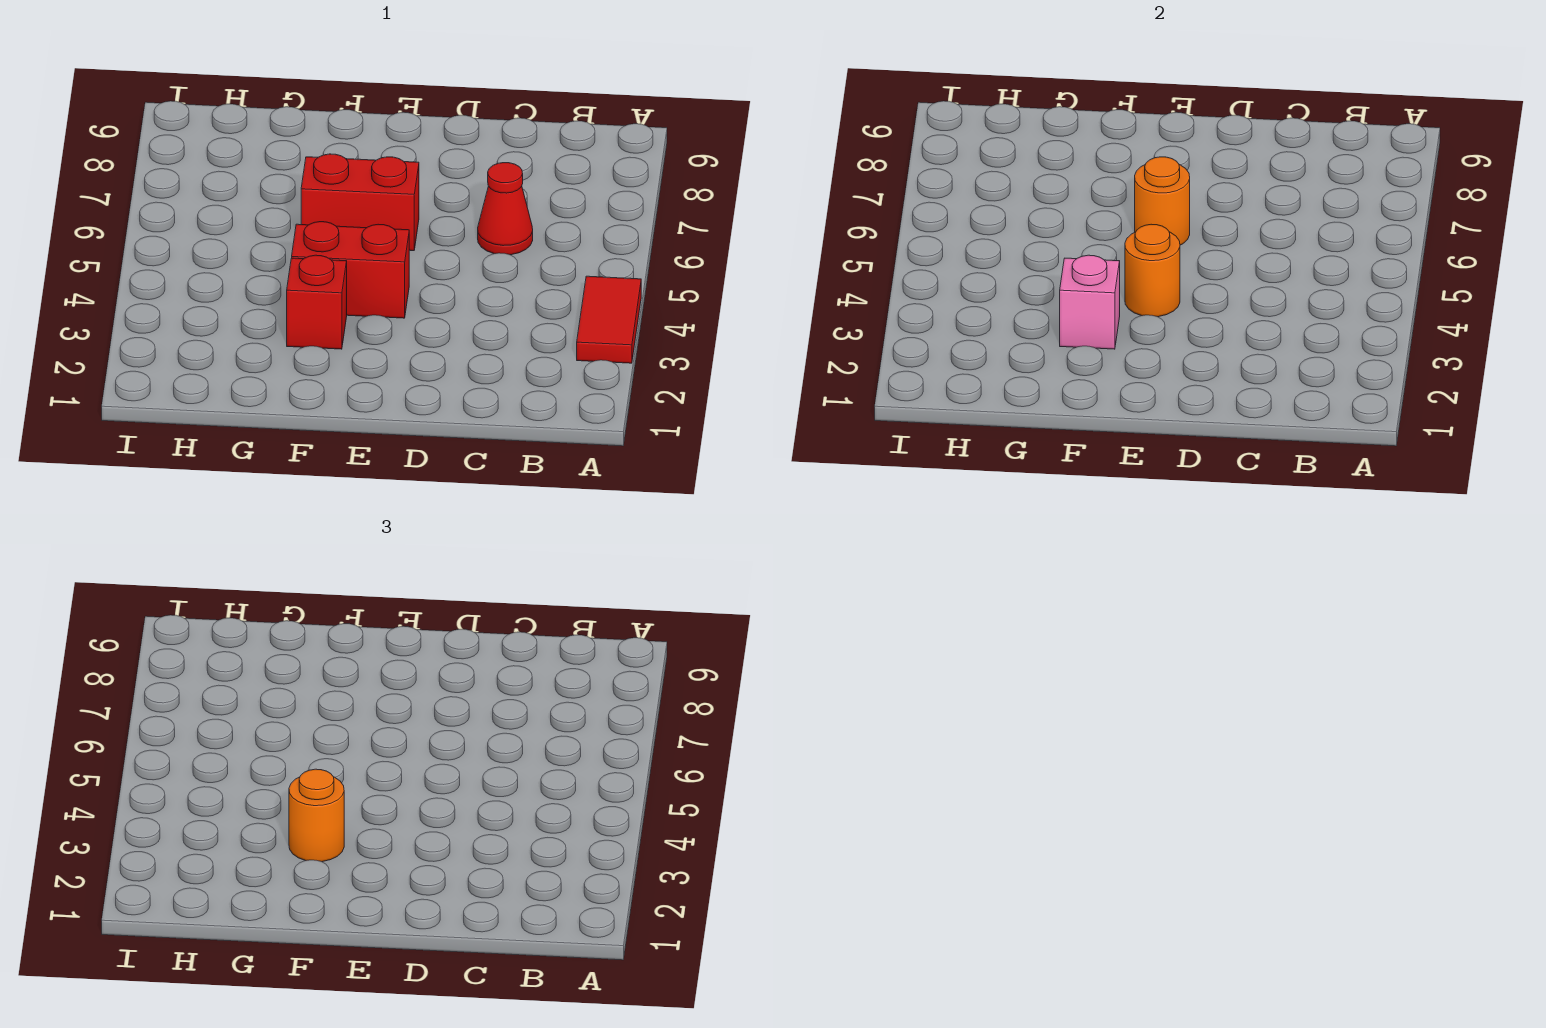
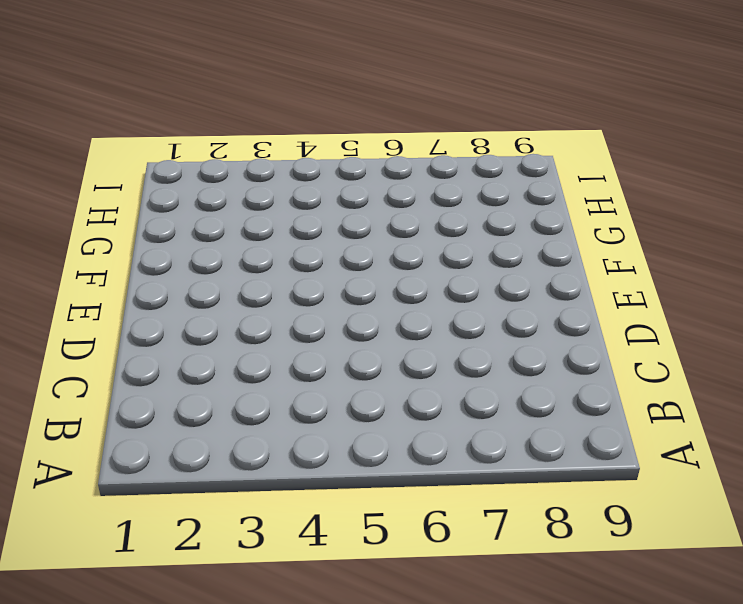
none -> red 1x2 tile [577,276,641,363]
none -> red 1x1 cone [478,163,533,255]

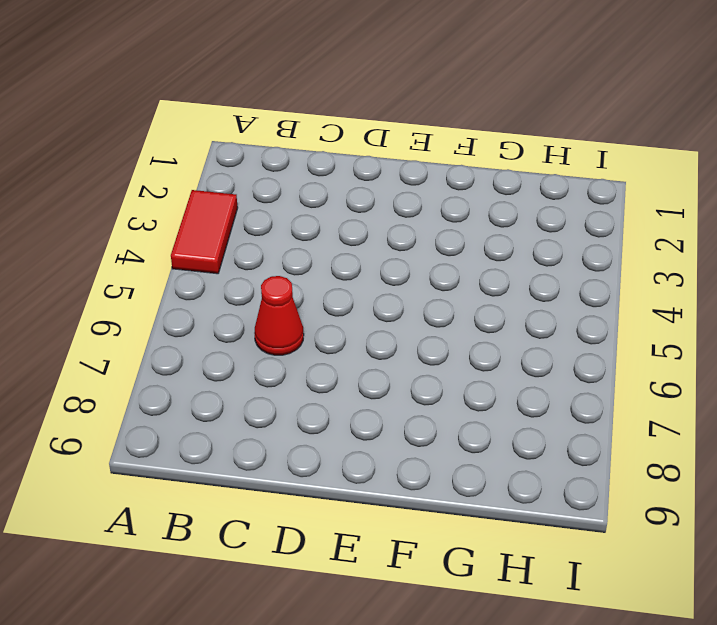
none -> red 1x2 brick [292,222,409,318]
none -> red 1x2 brick [301,154,419,251]

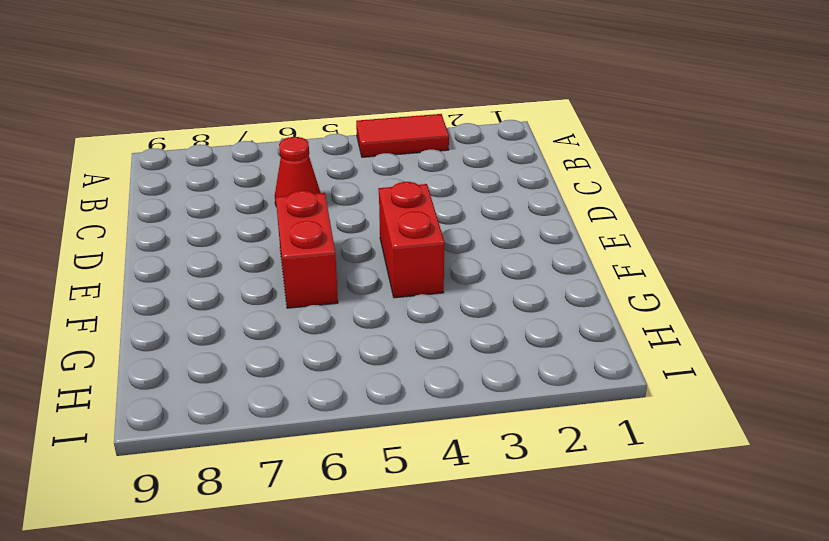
none -> red 1x1 brick [287,255,347,349]
none -> orange 1x1 round brick [1125,224,1180,317]

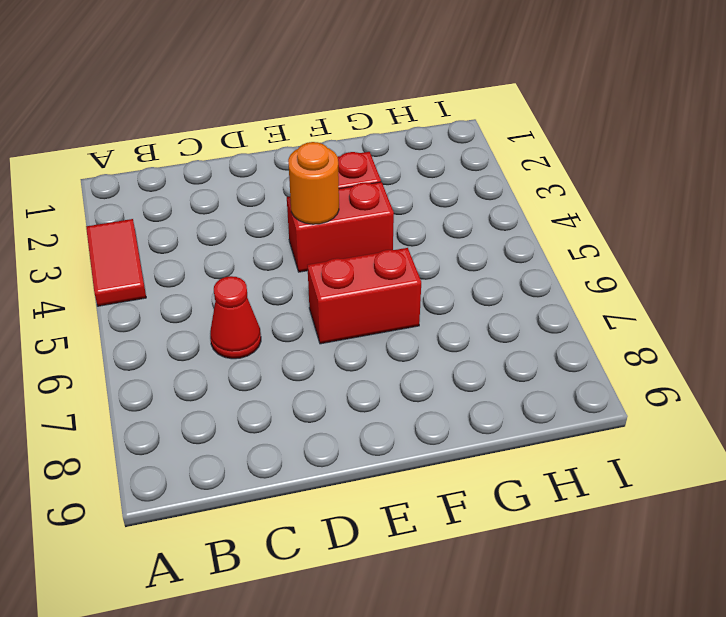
none -> orange 1x1 round brick [1135,157,1190,245]
none -> pink 1x1 brick [1060,255,1120,349]

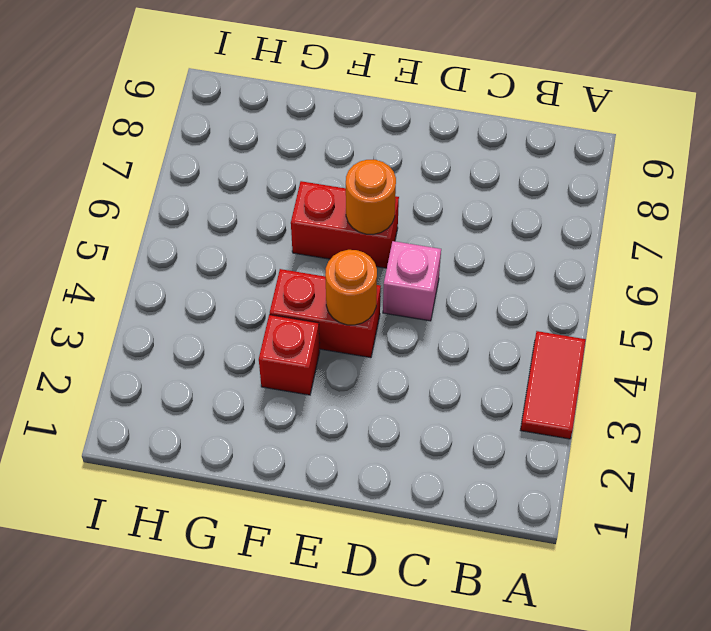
pink 1x1 brick [383,241,441,321] -> pink 1x1 brick moved to [1060,255,1120,349]
none -> red 1x1 cone [478,163,533,255]
none -> orange 1x1 round brick [289,769,344,862]

